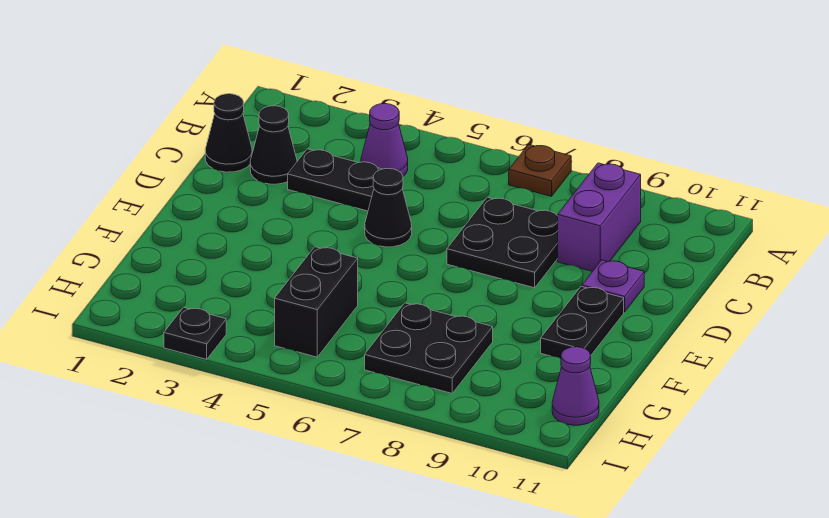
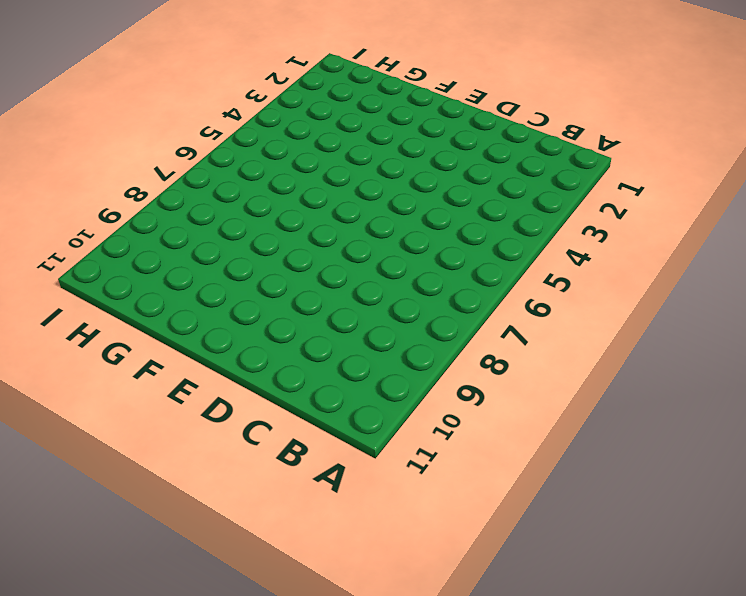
none -> brown 1x1 plate [509,144,571,196]
none -> purple 1x1 cone [361,104,408,176]
none -> purple 1x2 brick [558,163,641,271]

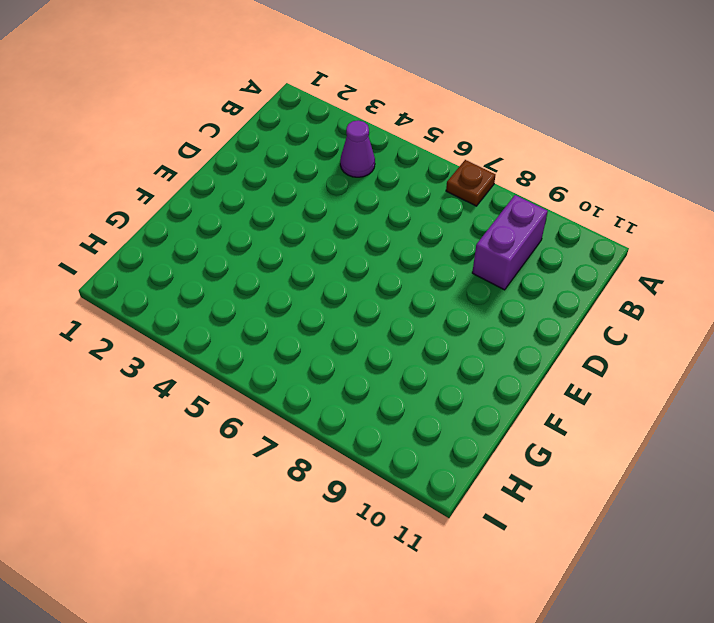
none -> black 1x1 cone [205,94,252,172]
none -> black 1x1 cone [250,106,297,184]
none -> black 1x2 plate [288,149,382,211]

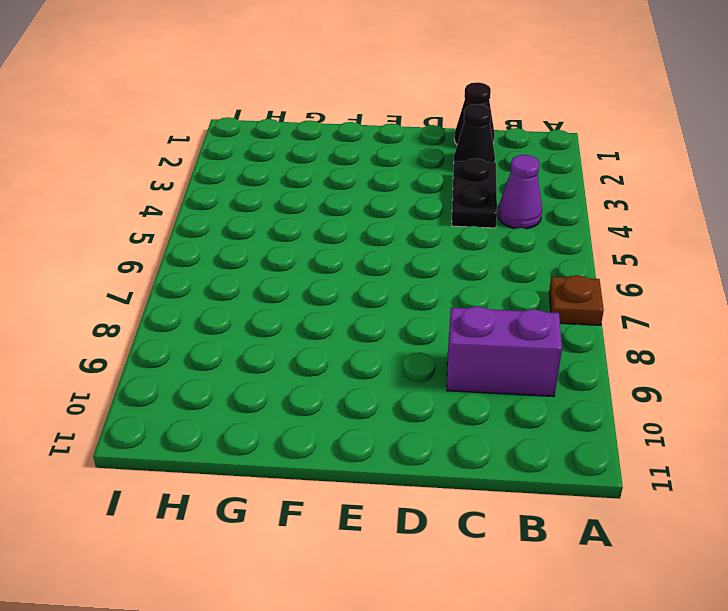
none -> black 2x2 plate [447,197,558,288]
none -> black 1x1 cone [365,169,412,247]
none -> purple 1x1 plate [582,260,644,312]

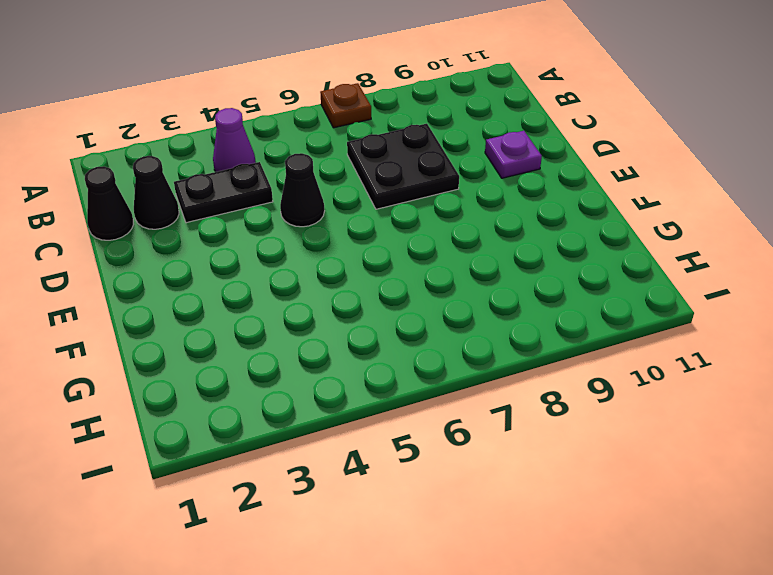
none -> purple 1x2 brick [558,163,641,271]
none -> black 1x2 plate [541,286,624,358]
none -> black 1x2 brick [275,247,358,357]

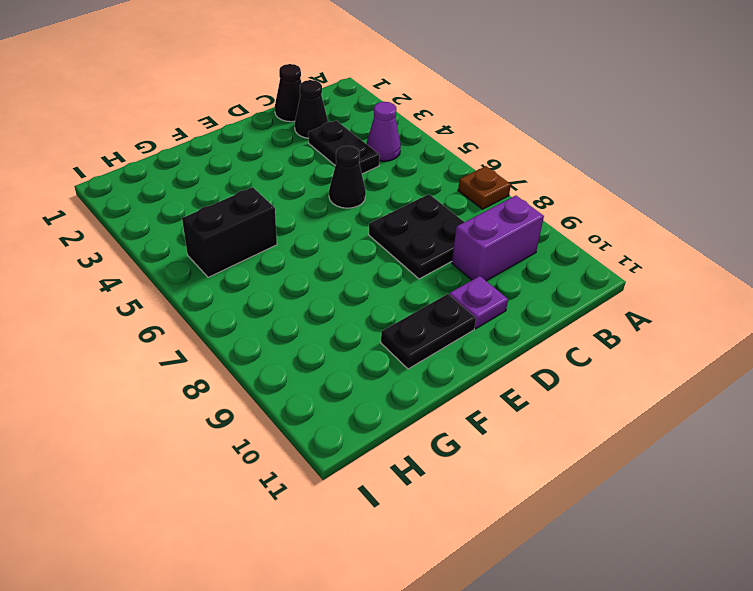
none -> black 2x2 plate [365,303,493,393]
none -> purple 1x1 cone [552,347,599,425]
none -> black 1x1 plate [164,307,226,359]

